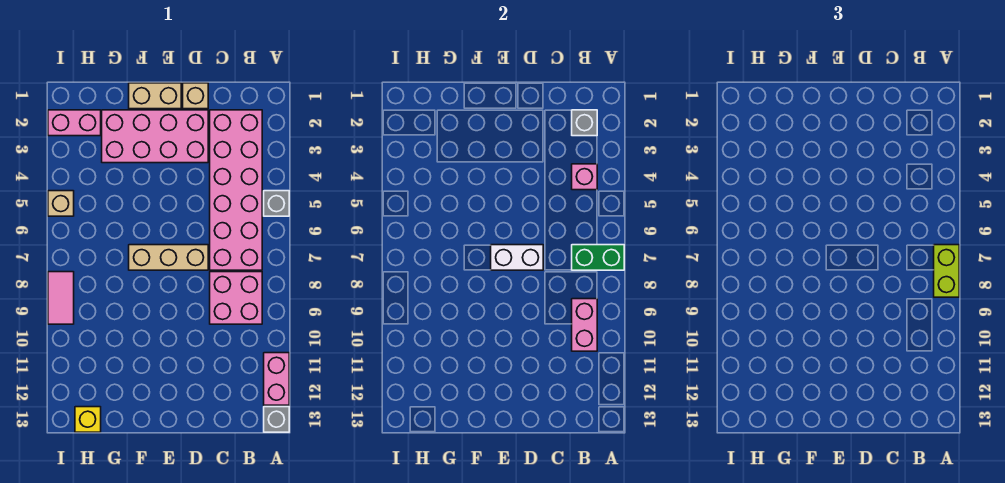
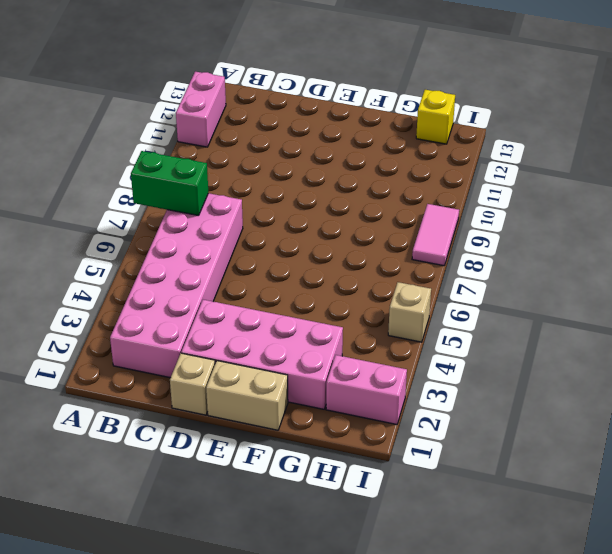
none -> grey 1x1 brick [264,191,289,216]
none -> grey 1x1 brick [264,407,289,432]
none -> pink 2x2 brick [210,272,262,324]

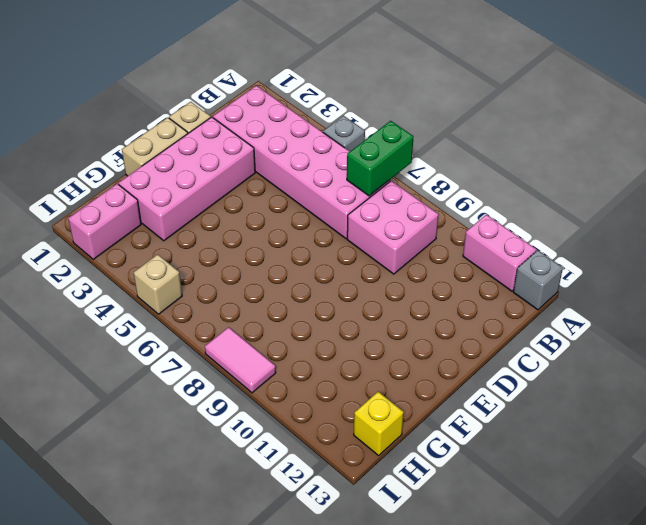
none -> tan 1x3 brick [129,245,208,270]
none -> grey 1x1 brick [572,110,597,136]
none -> pink 1x1 brick [572,164,597,190]

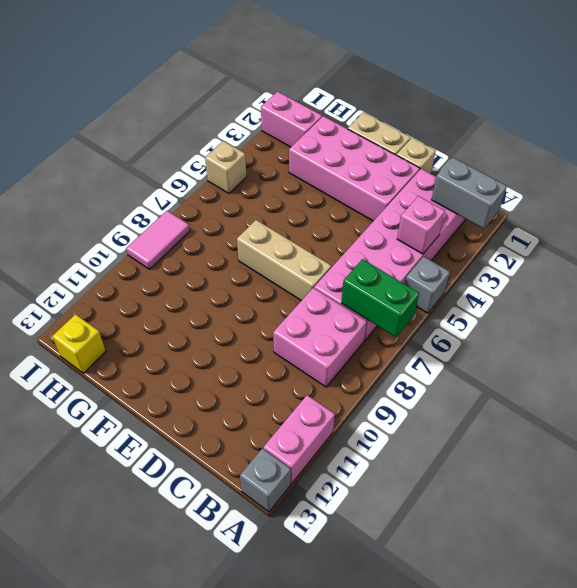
grey 1x2 brick [432,157,507,229] -> grey 1x1 brick [572,110,597,136]
none -> pink 1x2 brick [572,299,597,351]
none -> white 1x2 brick [491,245,543,270]
none -> lime 1x2 brick [934,245,959,297]

